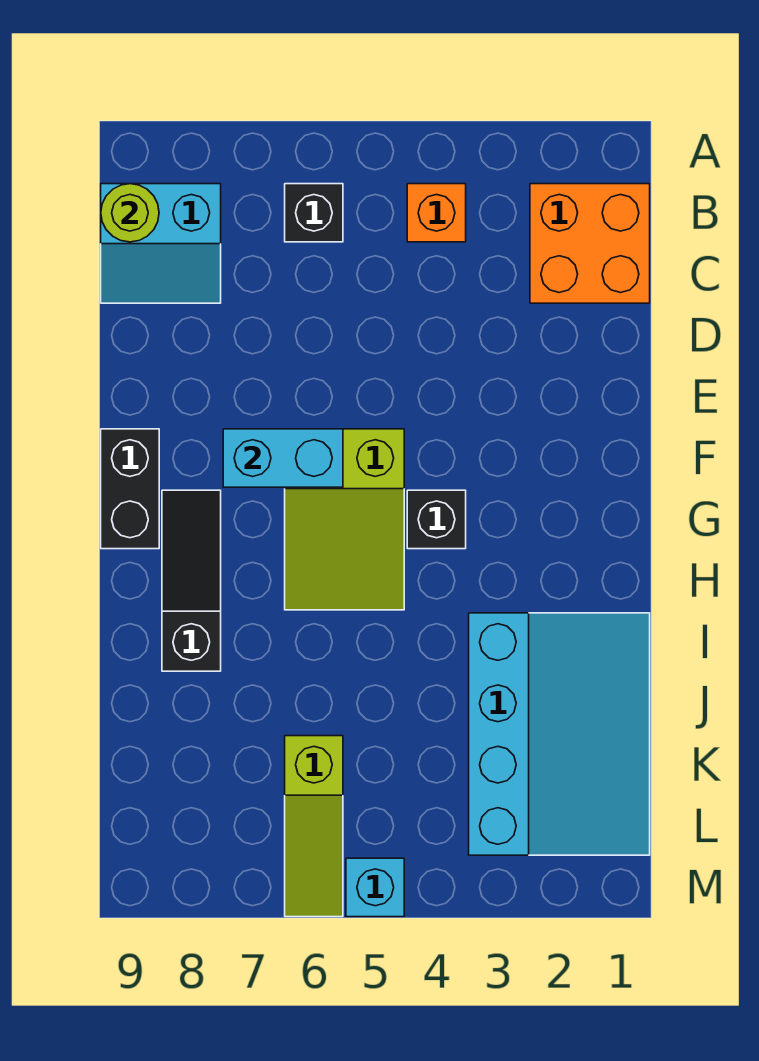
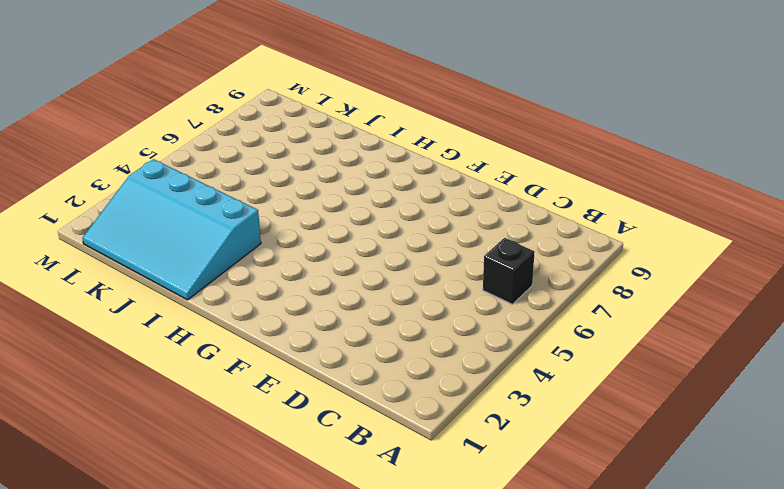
none -> orange 2x2 brick [530,184,650,303]
none -> orange 1x1 brick [407,184,466,242]
none -> cyan 2x2 slope [101,184,221,303]

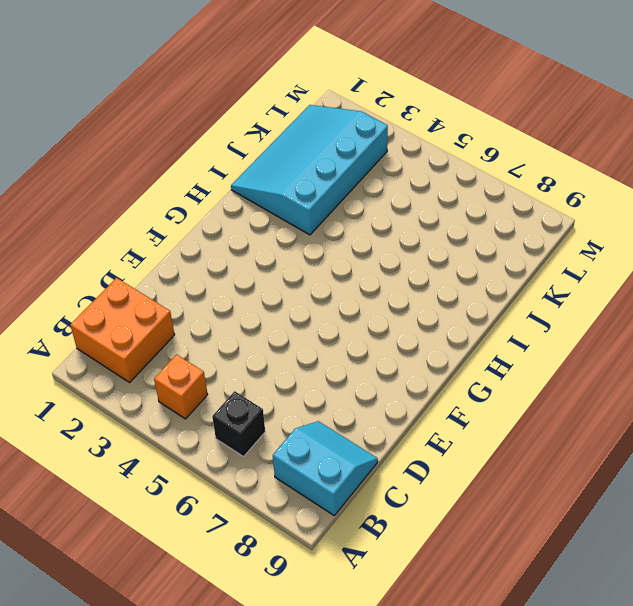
none -> lime 2x3 slope [285,429,404,610]
none -> black 1x2 brick [101,429,159,549]
none -> black 1x1 brick [407,490,466,549]

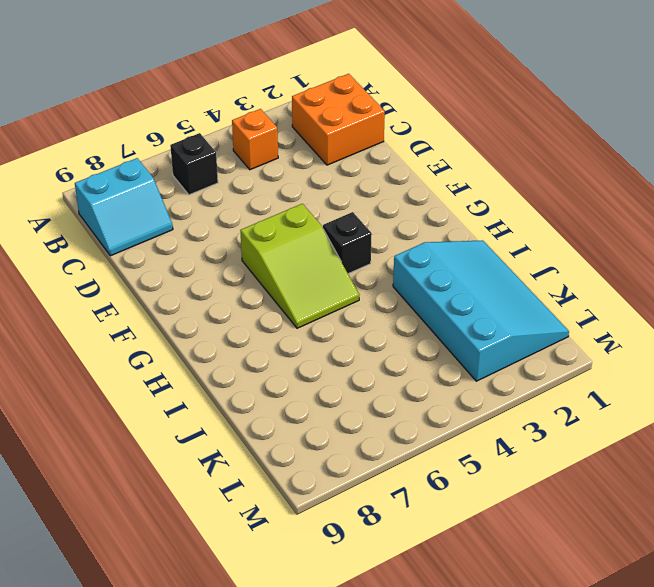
none -> black 1x2 brick [101,429,159,549]
none -> black 1x3 slope [162,490,221,671]
none -> lime 1x3 slope [285,736,343,917]

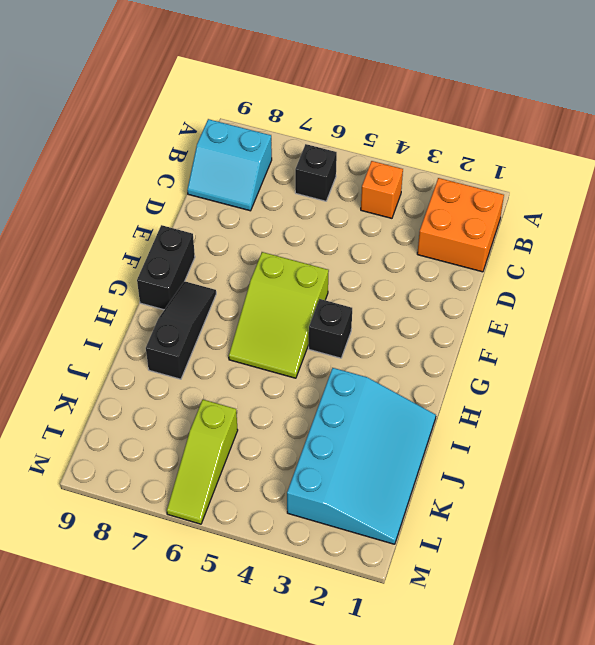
none -> cyan 1x1 brick [346,858,404,917]
none -> lime 1x1 round brick [101,184,159,242]
none -> cyan 1x2 brick [223,429,343,487]

